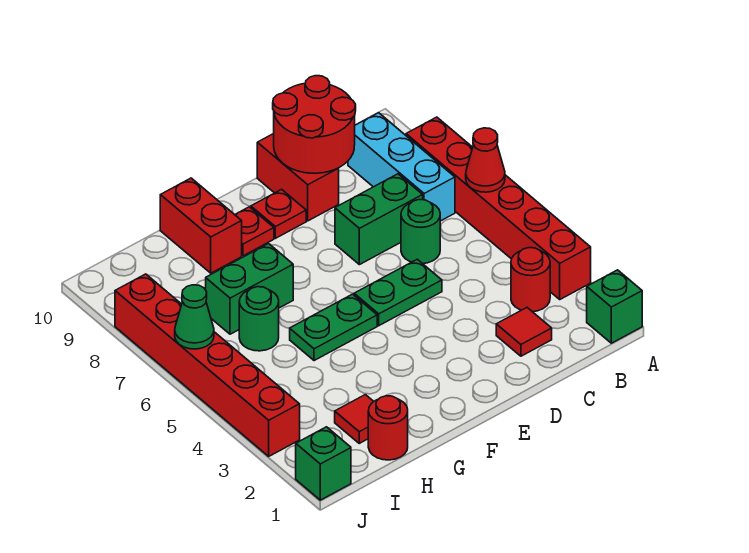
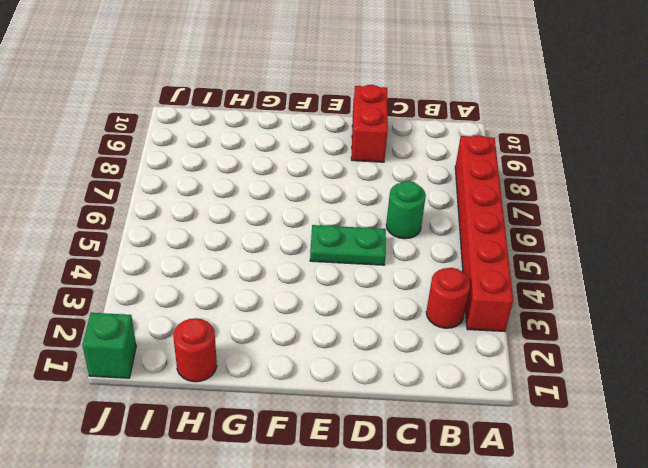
none -> green 1x1 brick [587,270,642,343]
none -> cyan 1x3 brick [348,113,455,221]
none -> red 1x1 tile [496,308,552,356]

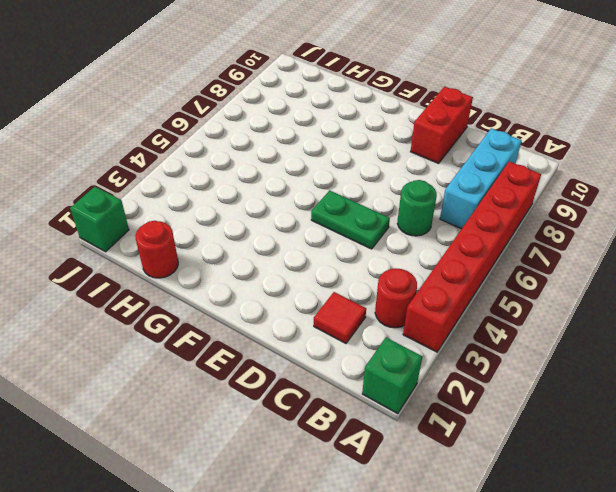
none -> green 1x2 brick [335,174,423,265]
none -> red 1x1 plate [251,189,306,238]
none -> green 1x2 plate [290,294,377,361]

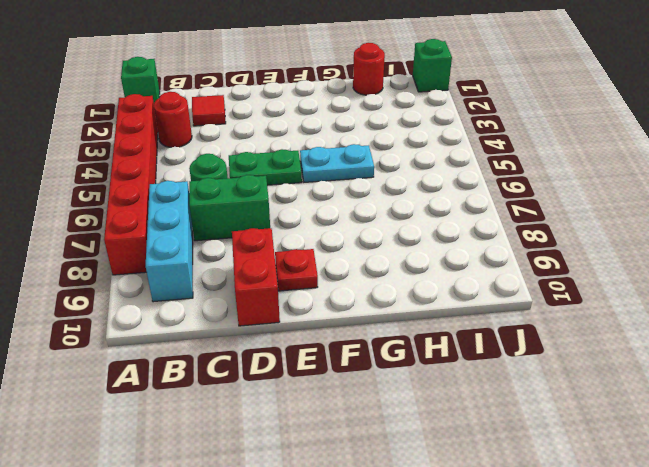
cyan 1x2 plate [300,144,374,182] -> green 1x2 plate [290,294,377,361]
none -> red 1x1 plate [235,207,274,256]
none -> green 1x2 brick [206,244,293,334]
none -> red 1x2 brick [160,178,242,273]

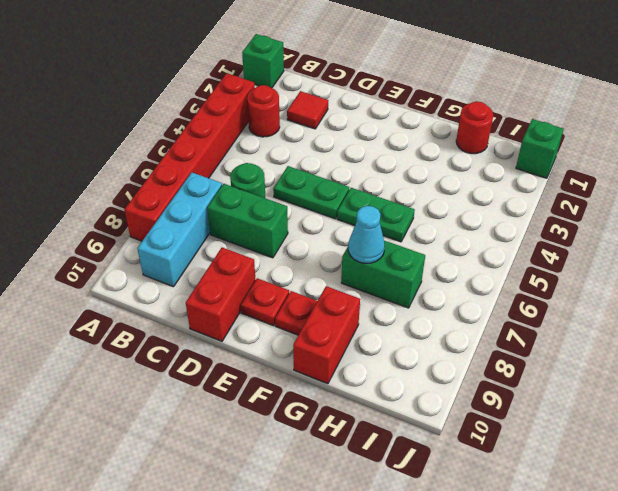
cyan 1x1 cone [348,206,385,263] -> none
none -> red 1x1 tile [335,395,374,443]
none -> green 1x1 round brick [239,287,279,351]
none -> red 1x6 brick [115,274,300,456]

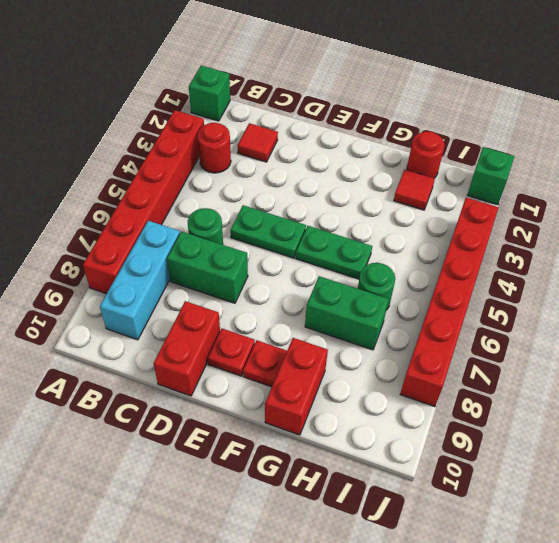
none -> red 1x1 cone [466,128,505,192]
none -> red 2x2 round brick [273,76,356,173]
none -> green 1x1 cone [175,285,214,349]

